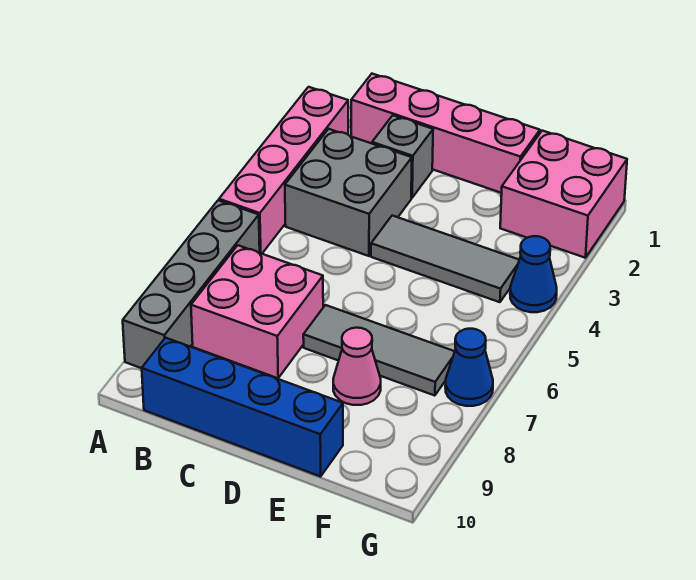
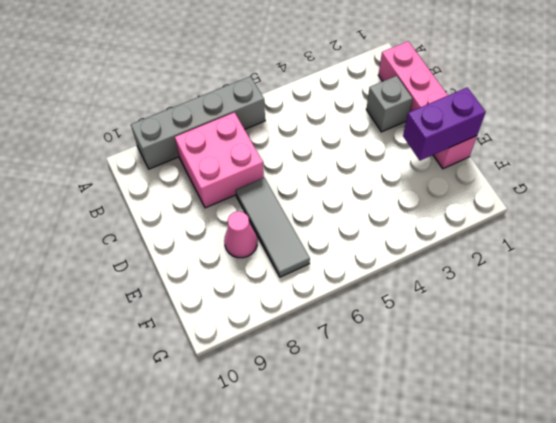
purple 1x2 brick [403,87,486,161] -> none
none -> pink 1x4 brick [219,87,348,254]
none -> grey 2x2 brick [285,129,412,256]
none -> blue 1x4 brick [142,338,343,476]

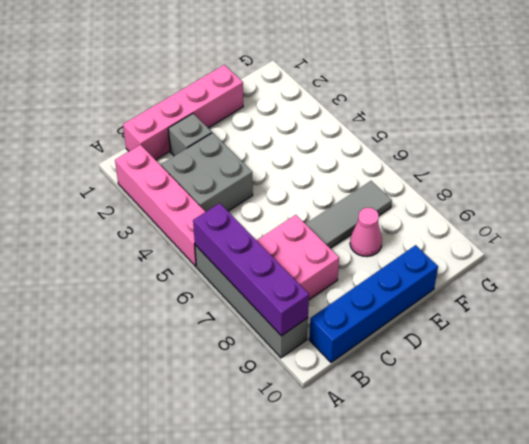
purple 1x4 brick [193,203,309,336] -> none
none -> grey 1x3 tile [371,216,519,302]
none -> pink 2x2 brick [500,131,627,258]
none -> blue 1x1 cone [510,236,557,312]

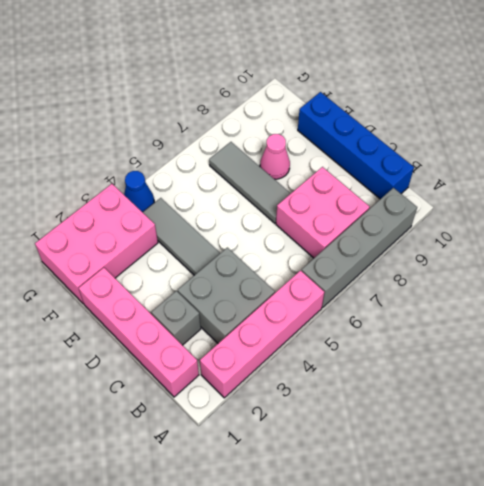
pink 2x3 brick [35,184,158,304] -> pink 2x2 brick [500,131,627,258]
none -> blue 1x1 cone [445,329,493,406]

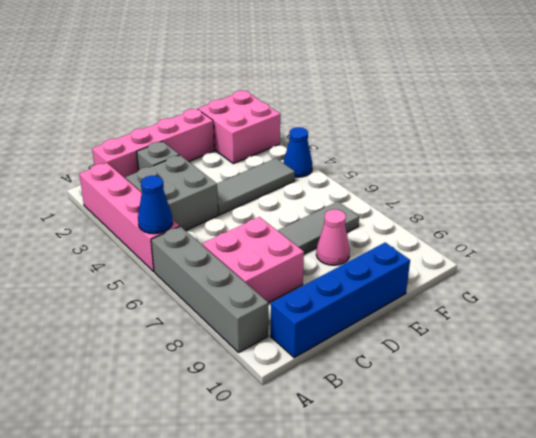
blue 1x1 cone [138,176,173,234] -> blue 1x1 cone moved to [445,329,493,406]

